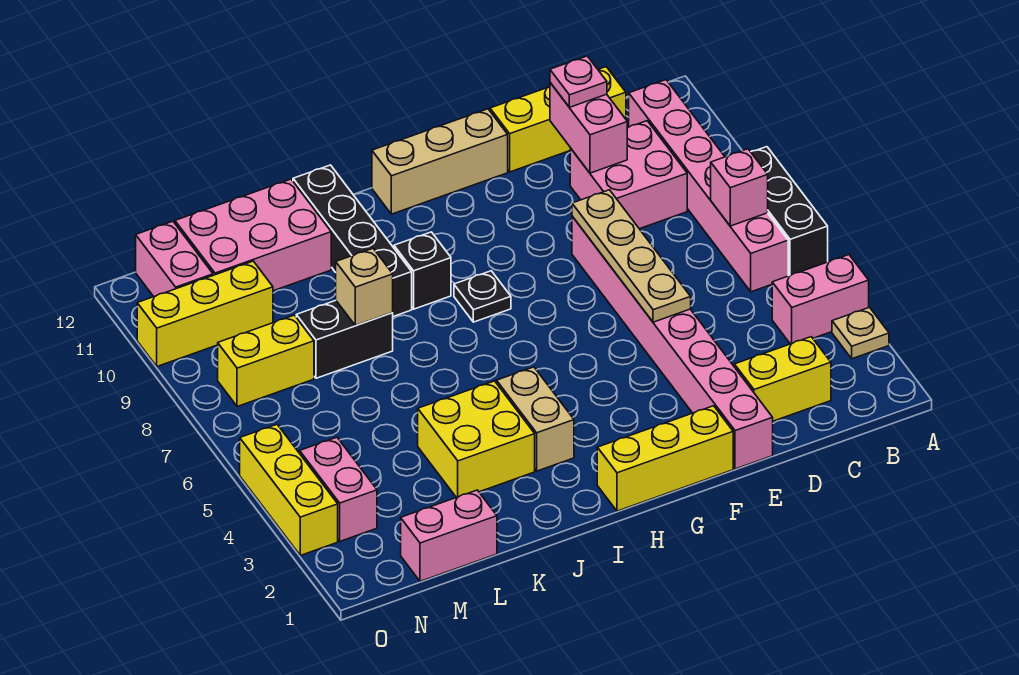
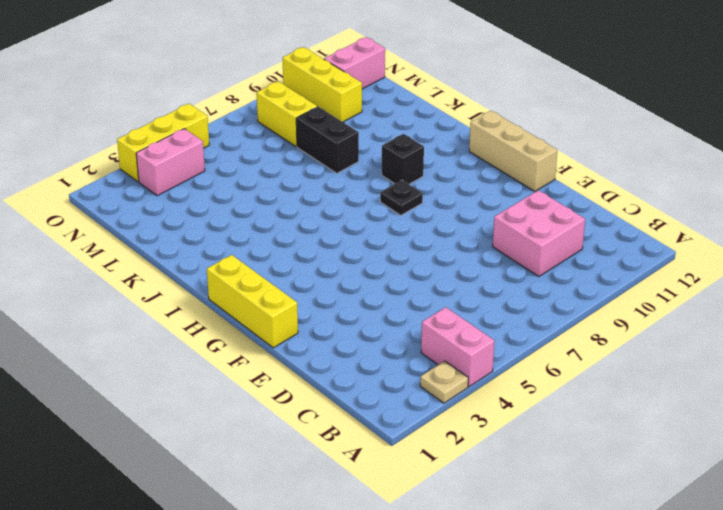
none -> black 1x3 brick [751,147,828,276]
none -> pink 1x6 brick [629,80,788,292]
none -> yellow 1x2 brick [734,337,831,421]

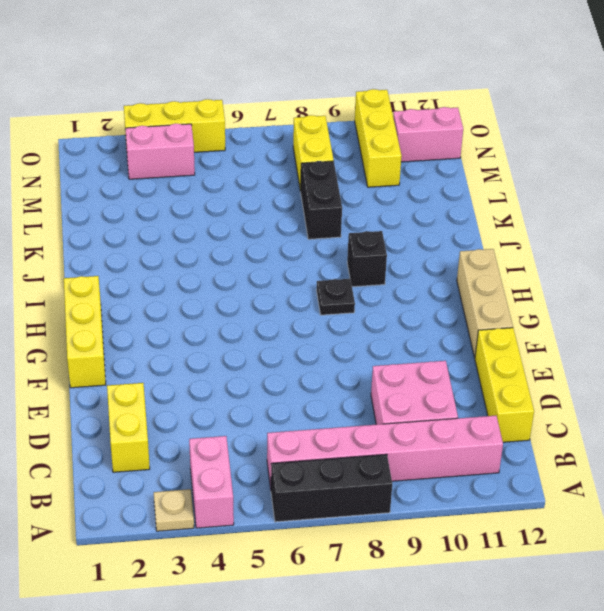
none -> pink 1x8 brick [572,216,773,469]
none -> tan 1x2 brick [497,367,574,471]
none -> yellow 2x2 brick [418,381,535,497]

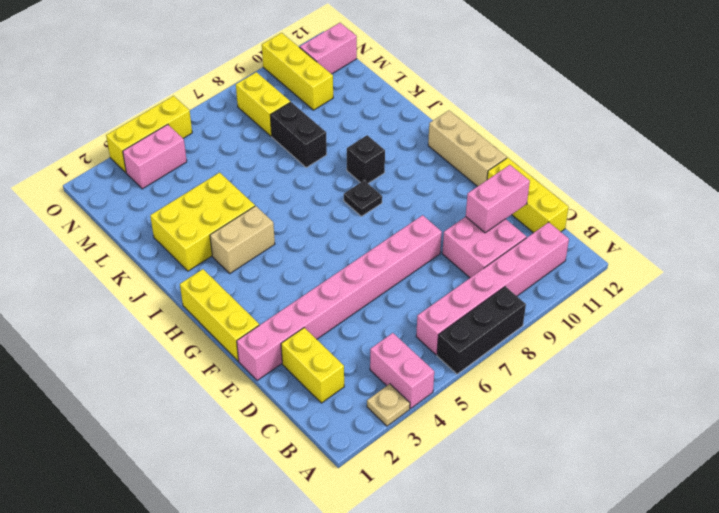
yellow 2x3 brick [150,173,255,271] -> yellow 2x2 brick [418,381,535,497]
none -> black 1x4 brick [293,165,412,317]
none -> pink 2x3 brick [175,179,331,291]
none -> pink 1x2 brick [401,490,497,581]

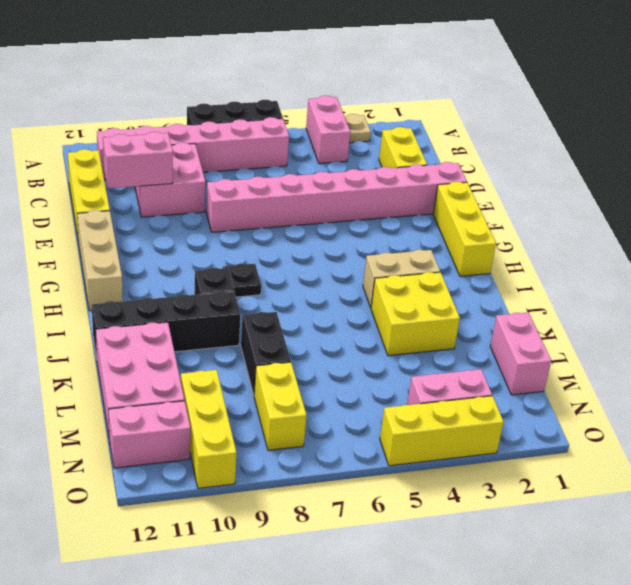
none -> pink 1x1 brick [711,149,768,226]
none -> tan 1x4 plate [572,190,691,322]
none -> tan 1x1 brick [336,248,393,326]

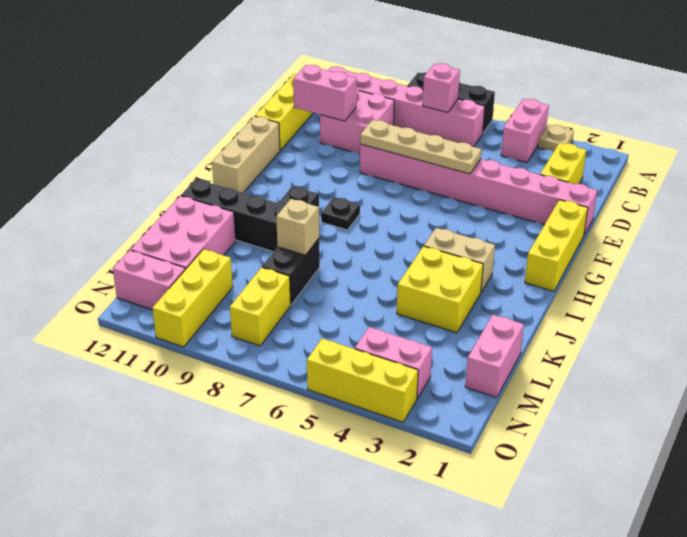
none -> pink 1x1 plate [550,56,607,107]

